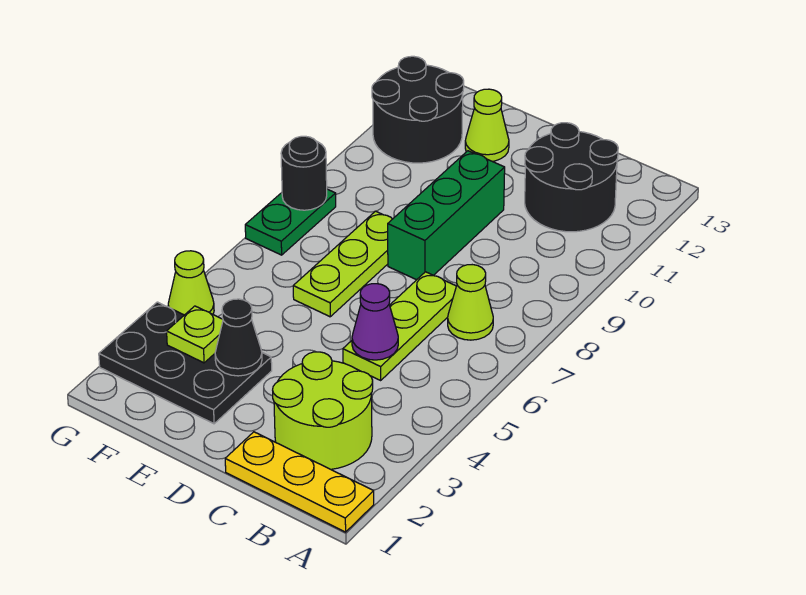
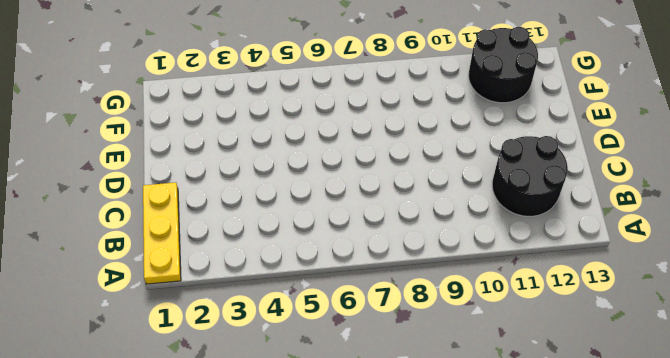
none -> lime 2x2 round brick [273,352,373,469]
none -> lime 1x1 cone [448,265,493,340]
none -> lime 1x3 plate [343,272,456,380]

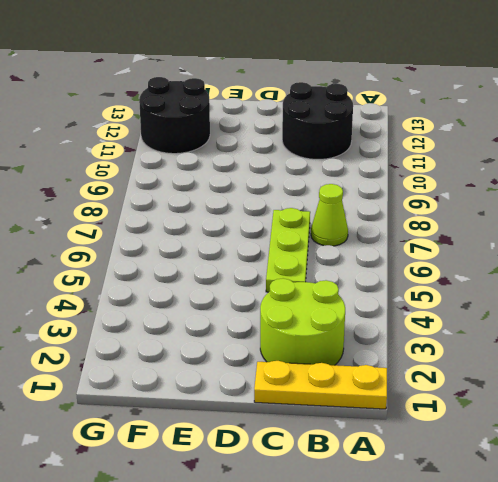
none -> green 1x3 brick [388,151,505,280]
none -> black 2x3 plate [99,302,272,424]
none -> lime 1x3 plate [293,211,392,317]

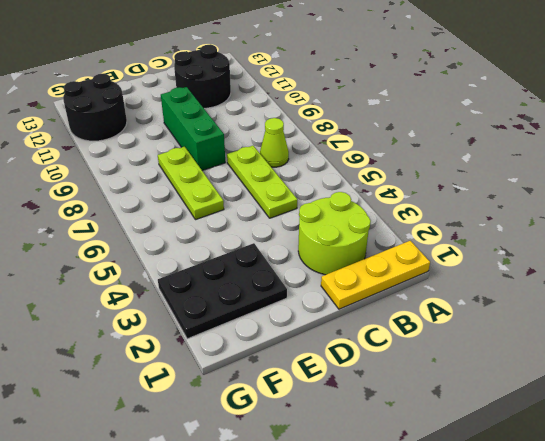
none -> lime 1x1 cone [465,89,509,161]
none -> lime 1x1 cone [168,251,214,315]
none -> green 1x2 plate [245,189,336,255]

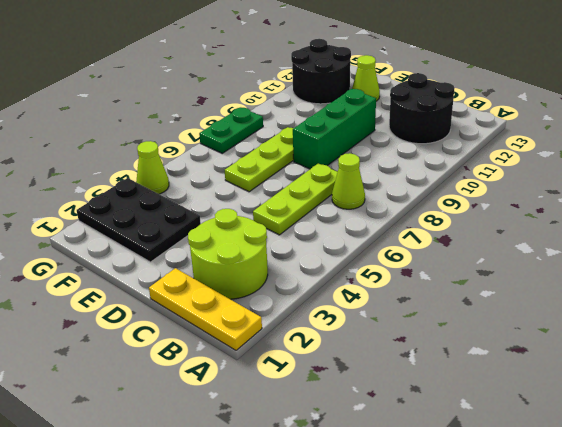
none -> purple 1x1 cone [352,284,398,360]
none -> black 1x1 cone [215,299,262,376]
none -> lime 1x1 plate [167,306,223,363]

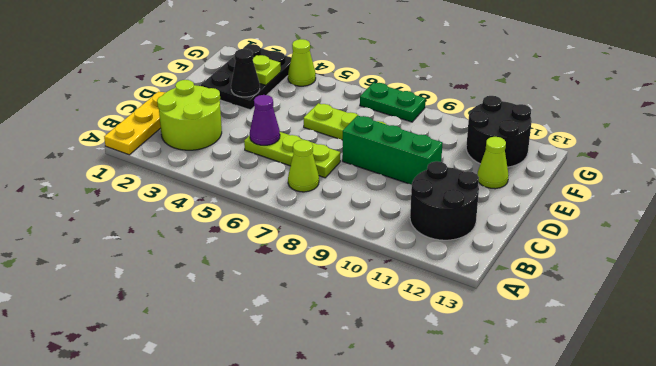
none -> black 1x1 round brick [281,136,327,210]

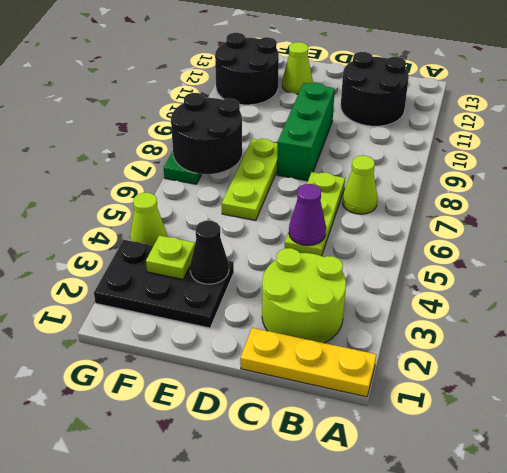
black 2x2 round brick [171,93,242,174] -> black 1x1 round brick [281,136,327,210]

